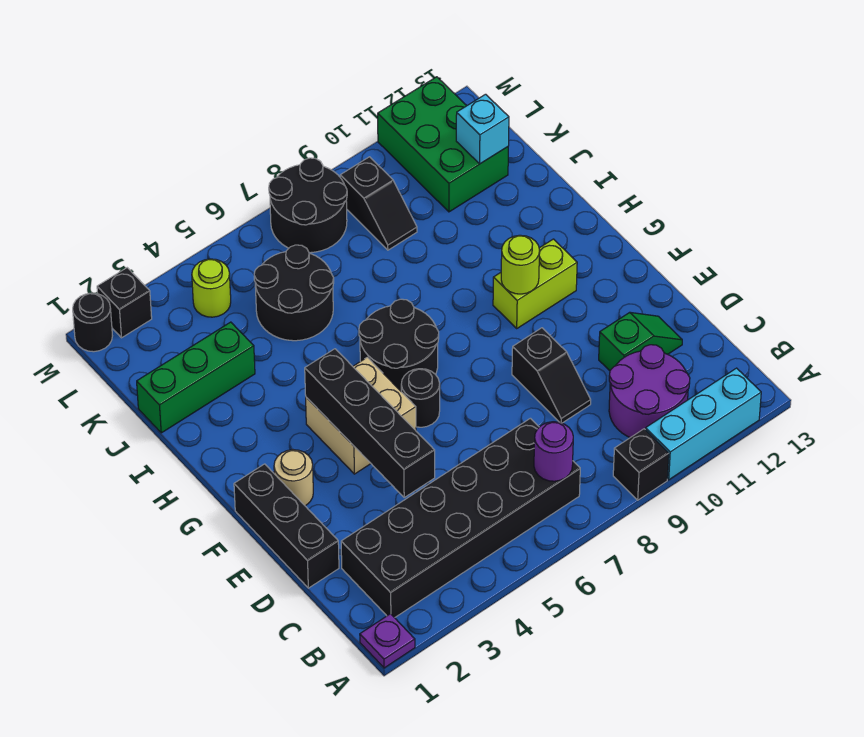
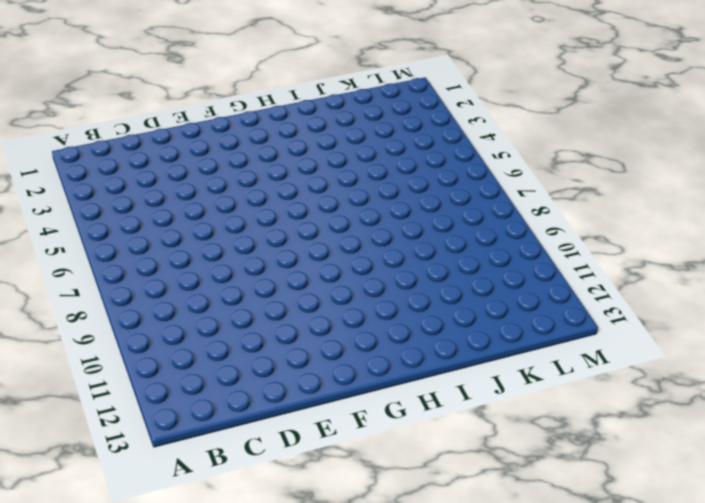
none -> purple 1x1 plate [360,614,415,668]
none -> black 1x1 brick [613,429,669,500]
none -> cyan 1x3 brick [645,368,761,480]

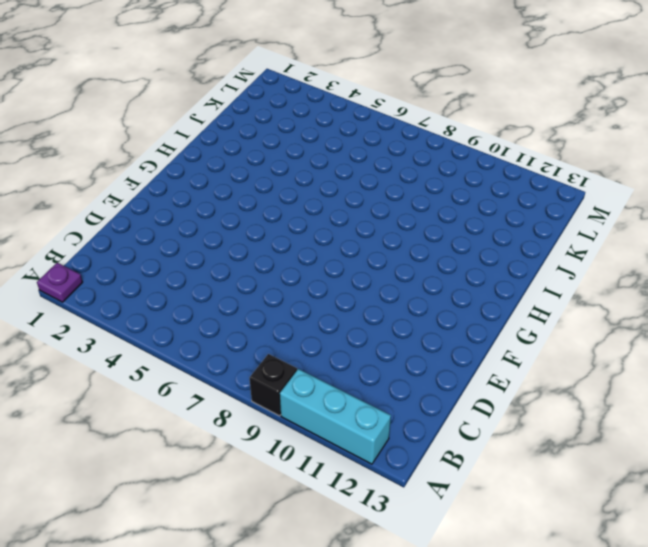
none -> black 2x6 brick [341,418,580,618]
none -> purple 2x2 round brick [609,345,690,438]
none -> black 1x3 brick [234,464,339,588]

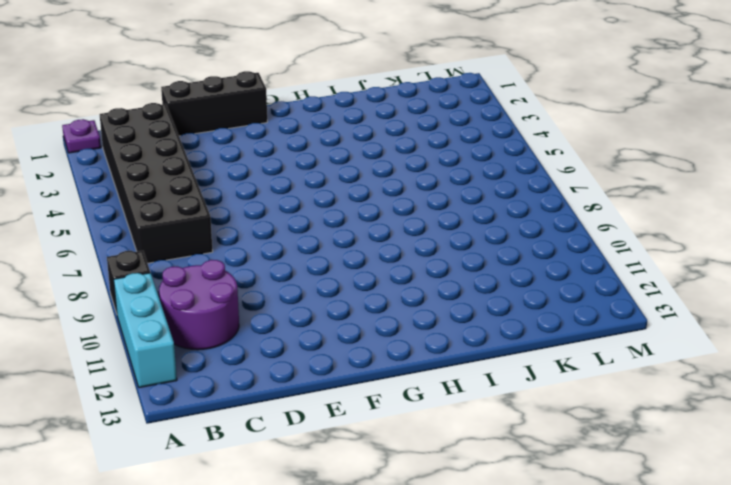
none -> black 1x2 slope [512,328,591,423]
none -> green 1x2 slope [599,312,682,371]
none -> tan 1x1 round brick [274,450,313,506]

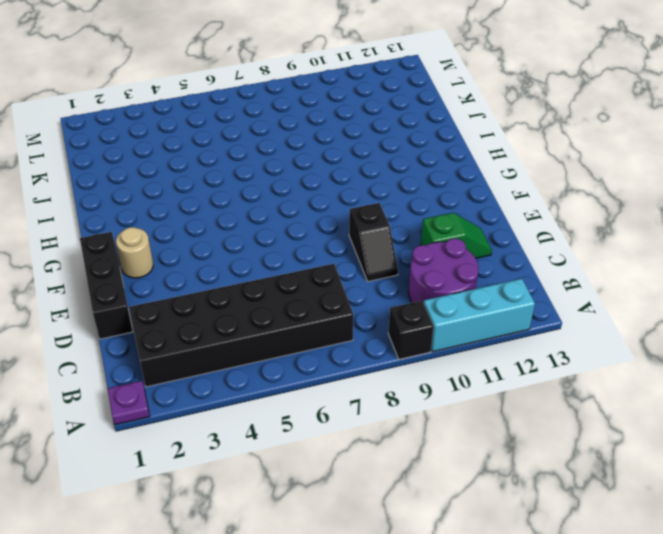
none -> tan 2x2 brick [306,357,416,474]
none -> black 1x1 round brick [401,369,440,427]
none -> black 2x2 round brick [359,299,439,391]

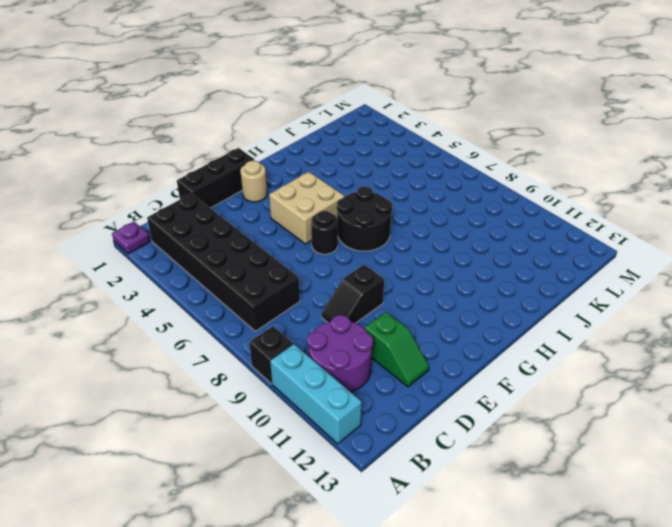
none -> lime 1x2 brick [493,239,577,328]
none -> green 1x3 brick [137,322,255,433]
none -> black 2x2 round brick [254,245,334,341]

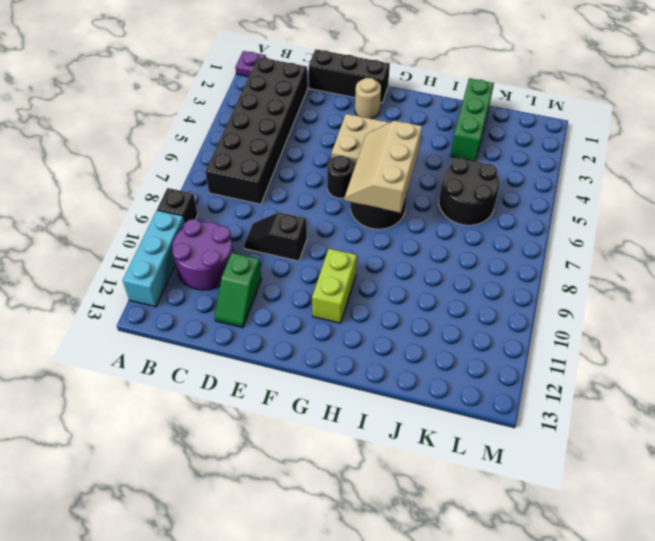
tan 2x3 slope [345,121,422,213] -> none
none -> black 1x2 slope [340,157,417,250]
none -> green 2x3 brick [378,77,508,212]
none -> lime 1x1 round brick [192,259,231,317]

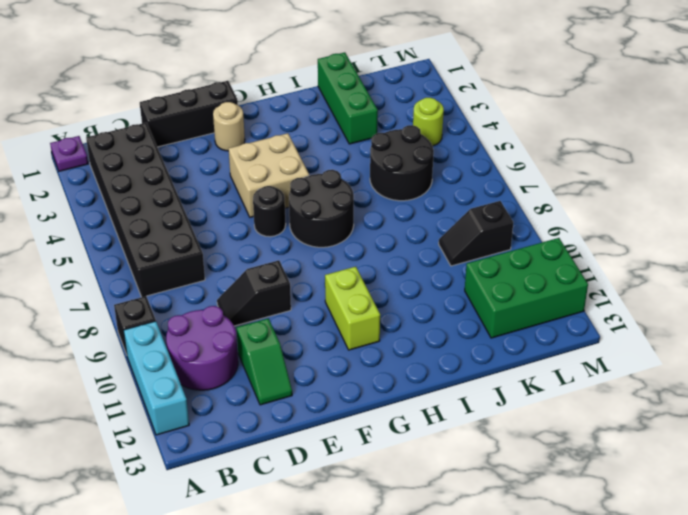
none -> black 2x2 round brick [269,158,347,253]
none -> black 1x1 round brick [73,293,112,352]
none -> black 1x1 brick [97,268,152,338]

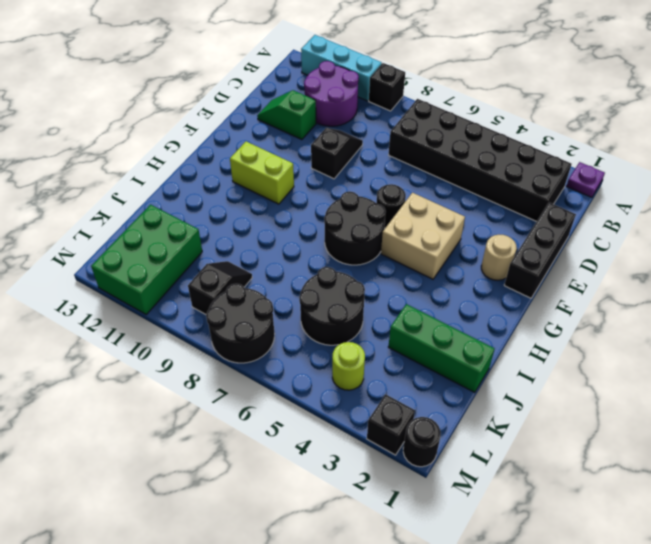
none -> purple 1x1 round brick [534,422,573,481]
none -> black 1x4 brick [305,349,435,497]
none -> lime 1x1 round brick [501,235,540,294]

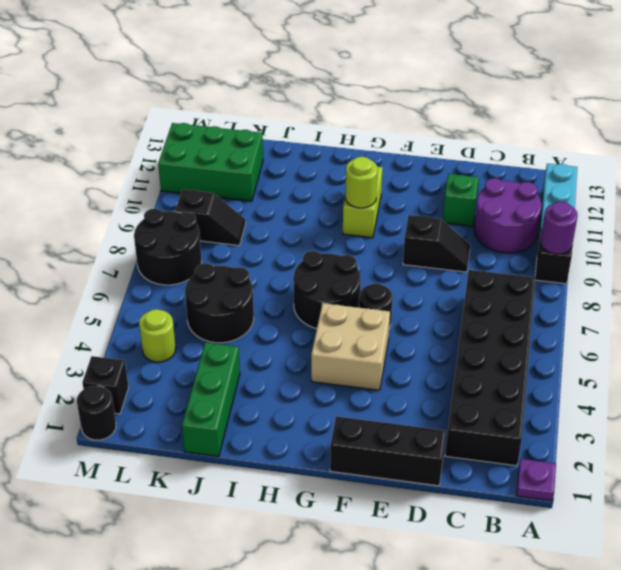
purple 1x1 round brick [540,202,578,254] -> purple 1x1 round brick moved to [534,422,573,481]
none -> tan 1x1 round brick [274,450,313,506]
none -> black 1x4 brick [305,349,435,497]
none -> cyan 1x1 brick [456,94,509,164]

